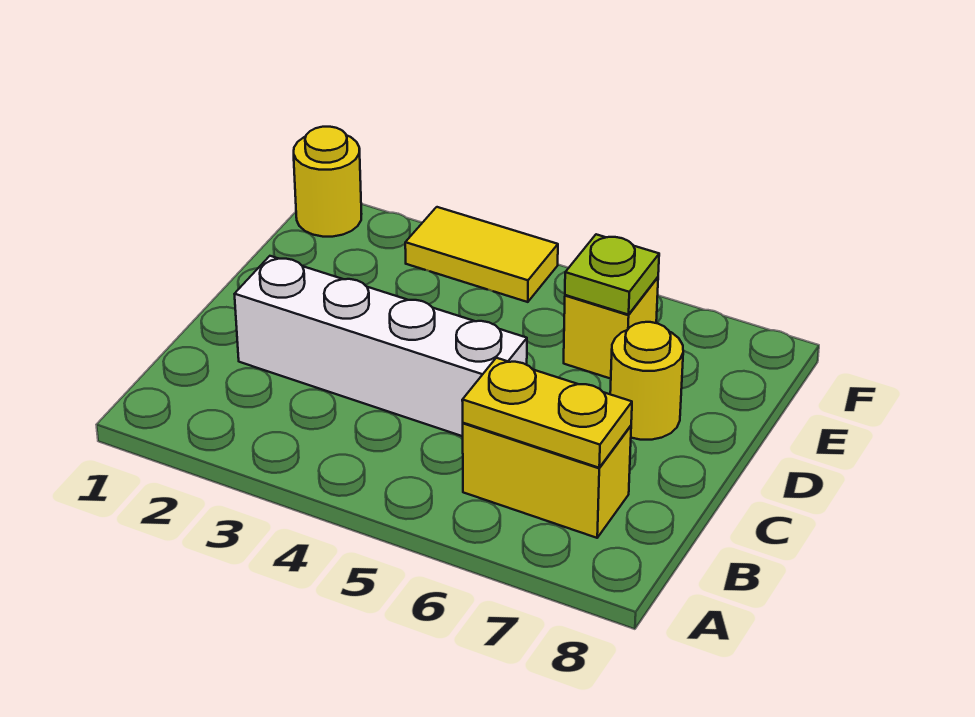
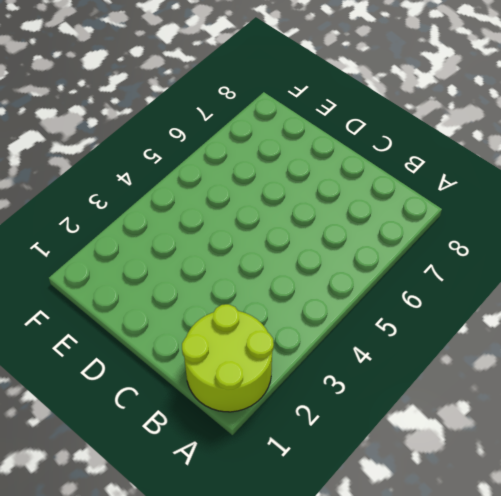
lime 2x2 round brick [182,304,274,412] -> none
none -> yellow 1x2 brick [463,423,631,538]
none -> white 1x4 brick [235,256,527,436]

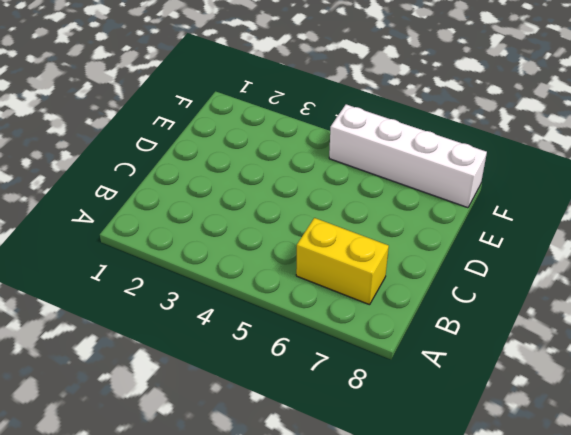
white 1x4 brick [329,104,487,208] -> white 1x4 brick moved to [235,256,527,436]
none -> yellow 1x1 round brick [610,322,683,440]
none -> yellow 1x1 brick [564,277,658,379]

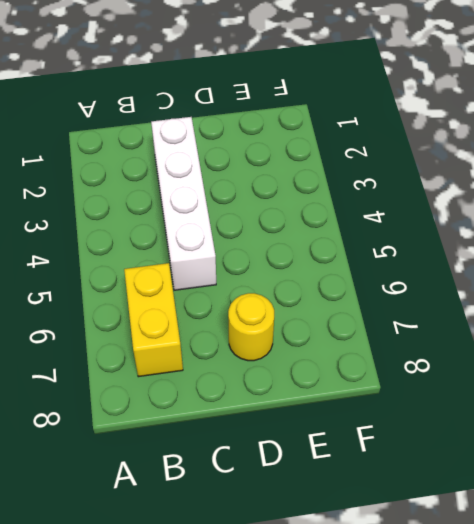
none -> yellow 1x1 brick [564,277,658,379]
none -> yellow 1x1 round brick [294,127,361,237]

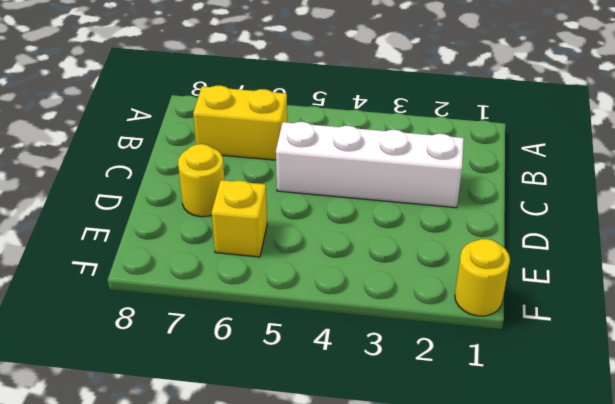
none -> yellow 1x2 tile [405,207,558,302]
none -> yellow 1x2 plate [462,358,632,468]

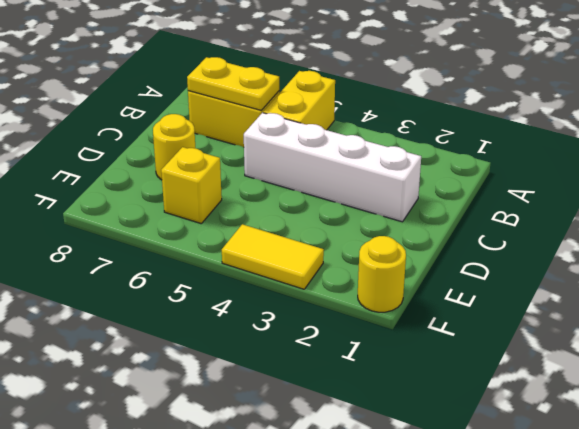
yellow 1x2 brick [263,71,335,130] -> none
none -> lime 1x1 plate [565,234,659,315]

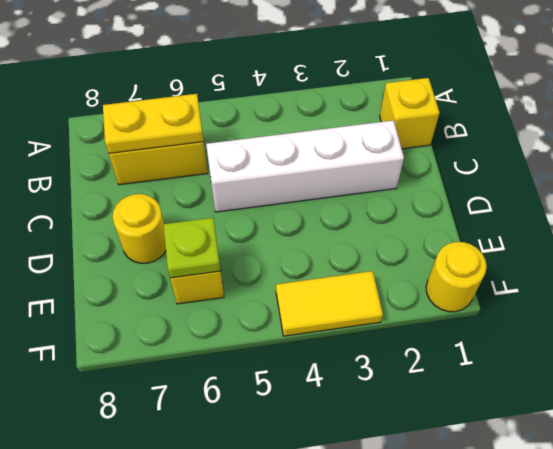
yellow 1x1 brick [380,78,440,149] -> none

